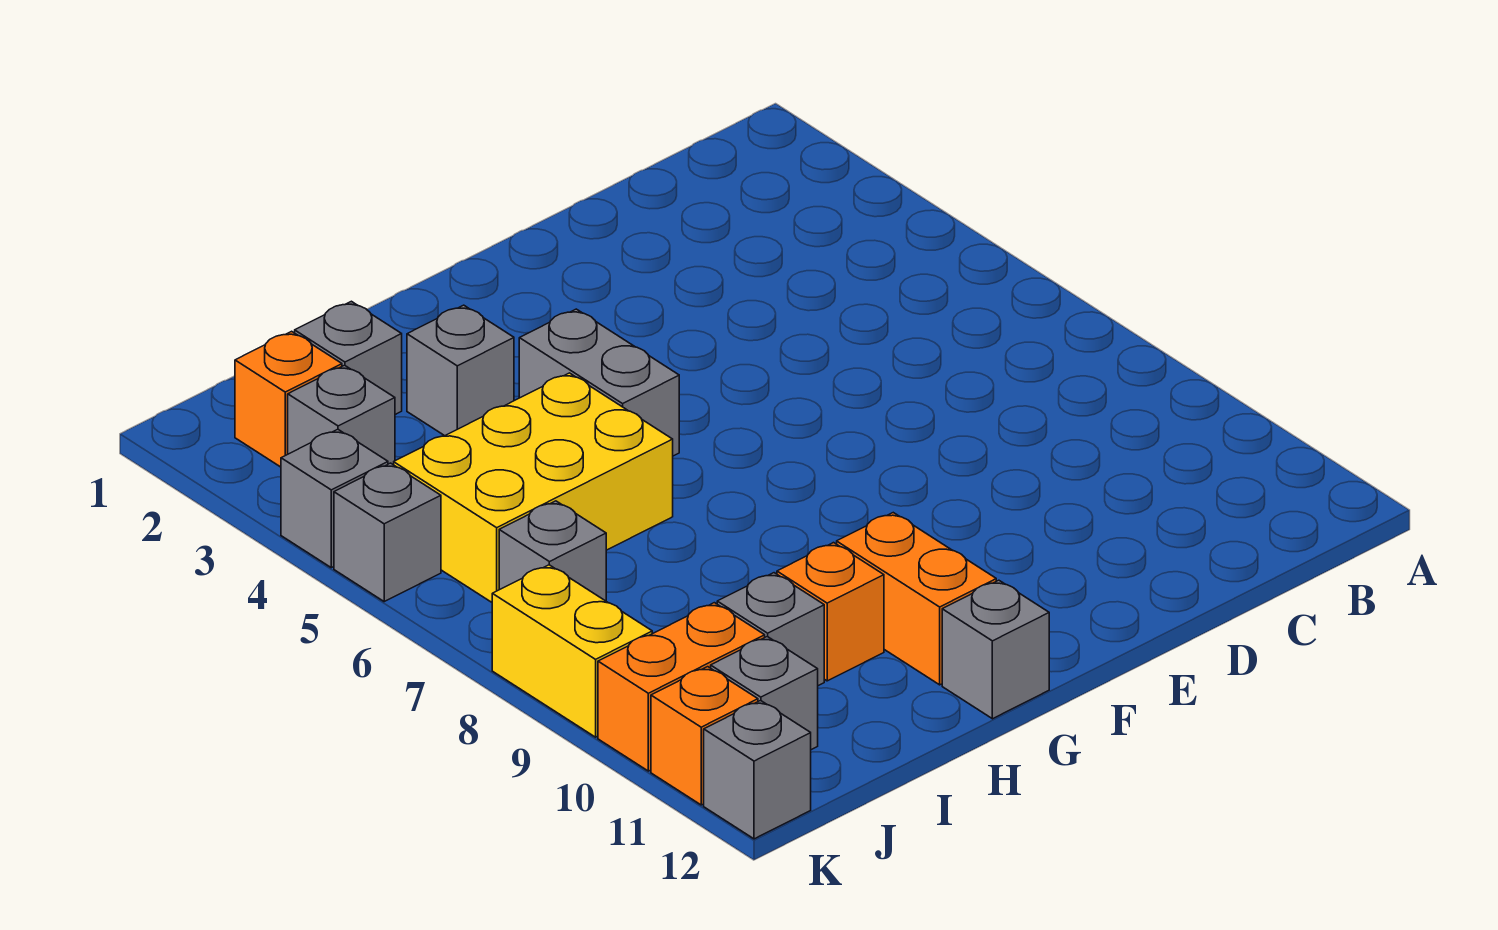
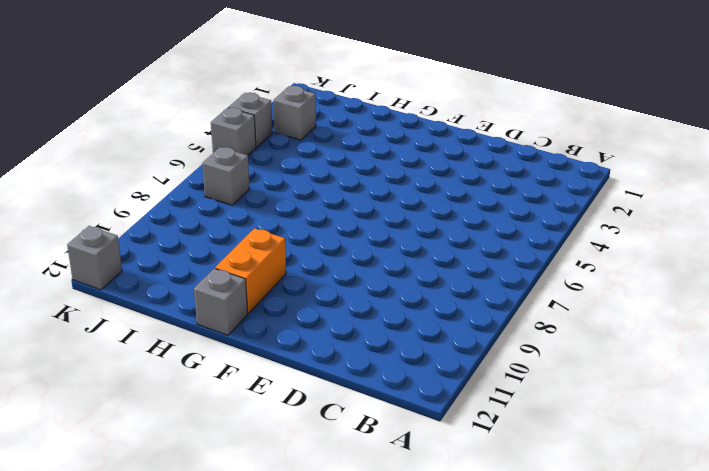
none -> grey 1x2 brick [519,309,679,456]
none -> grey 1x1 brick [407,305,514,436]
none -> yellow 2x3 brick [394,373,673,602]

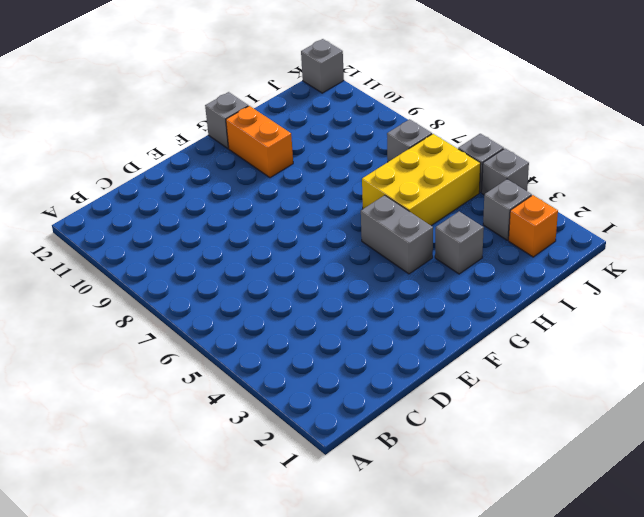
none -> orange 1x1 brick [777,543,884,681]
none -> grey 1x1 brick [295,301,402,415]
none -> grey 1x1 brick [717,573,824,686]

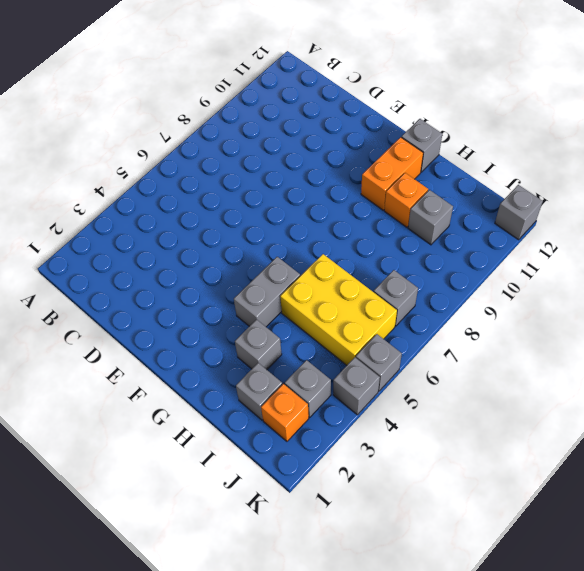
none -> orange 1x2 brick [598,603,765,771]
none -> grey 1x1 brick [711,636,818,750]
none -> yellow 1x2 brick [492,565,652,737]

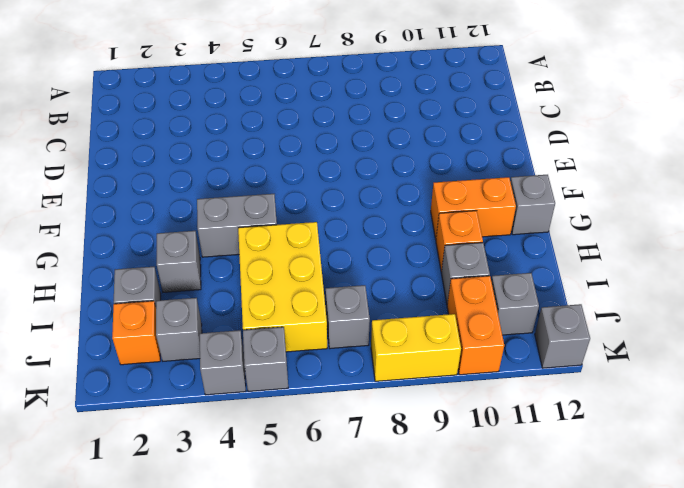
none -> orange 1x1 brick [651,667,758,805]

